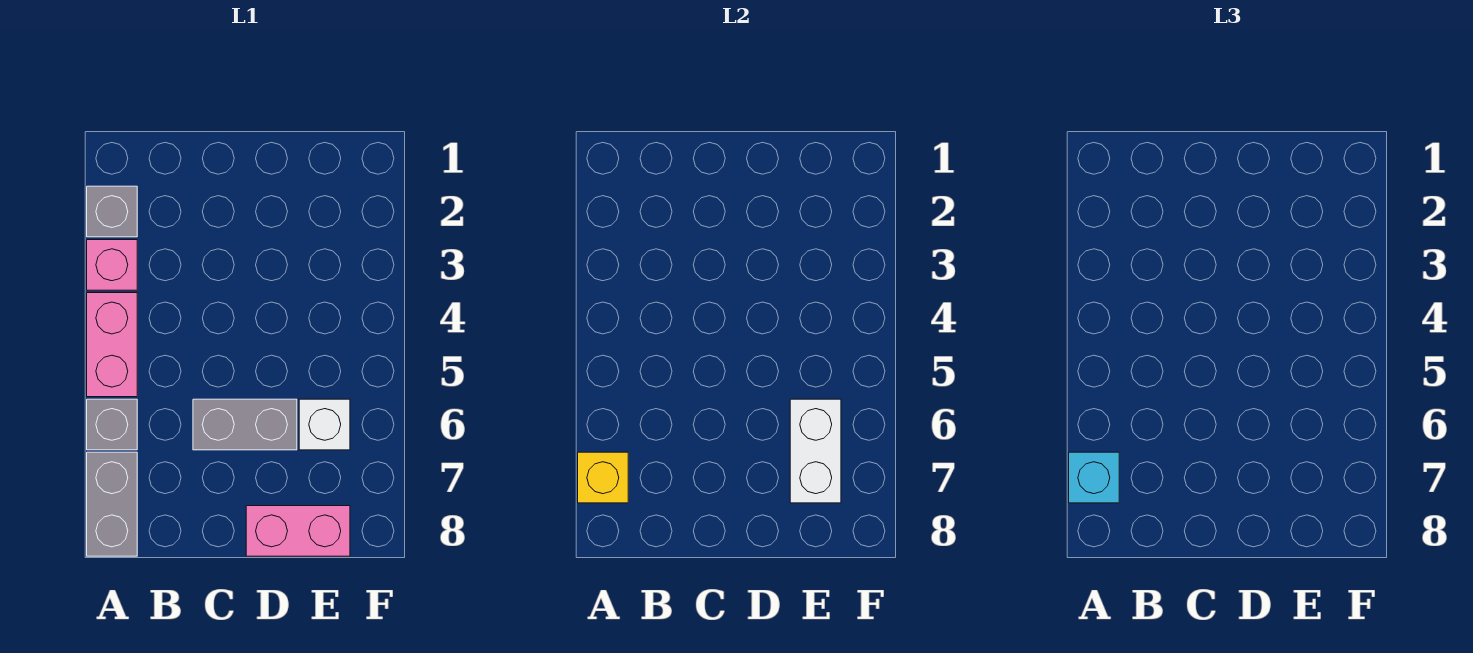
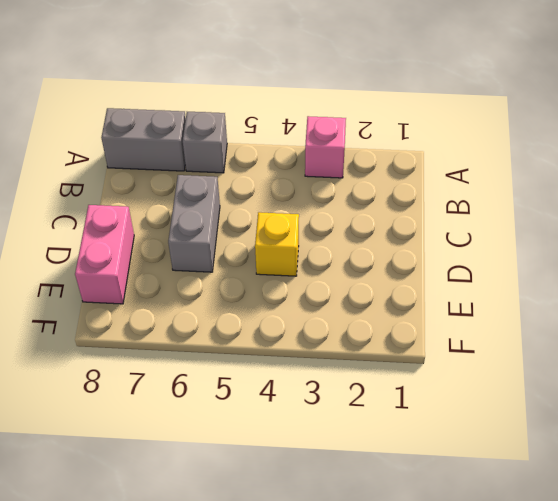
yellow 1x1 brick [255,212,299,276] -> yellow 1x1 brick moved to [578,452,628,503]
none -> grey 1x1 brick [87,186,137,237]
none -> pink 1x2 brick [87,293,137,397]

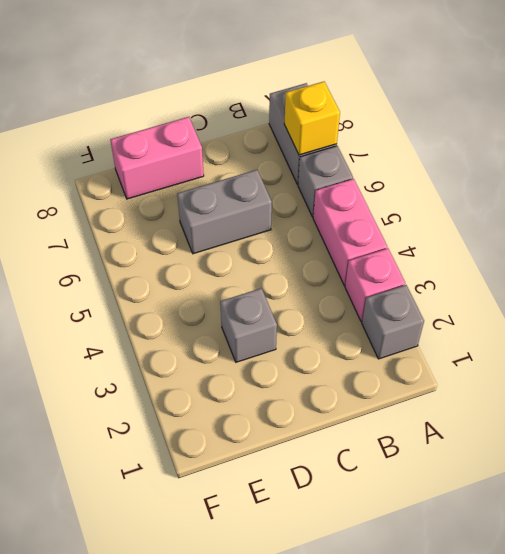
grey 1x1 brick [220,288,277,362] -> none
none -> white 1x1 brick [299,399,350,450]
none -> white 1x2 brick [790,399,841,503]

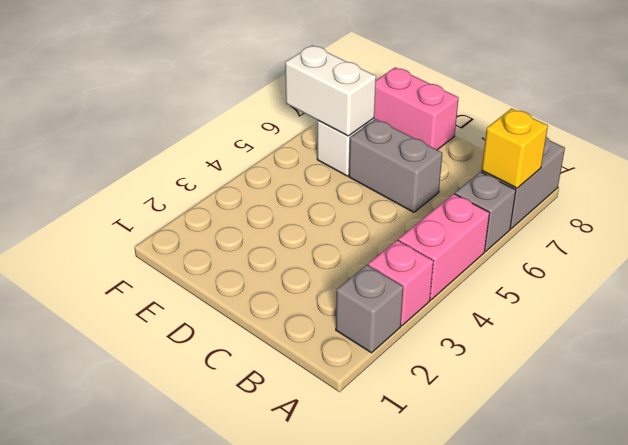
white 1x2 brick [285,45,376,136] -> white 1x2 brick turned to [790,399,841,503]
none -> cyan 1x1 brick [1069,452,1119,503]

